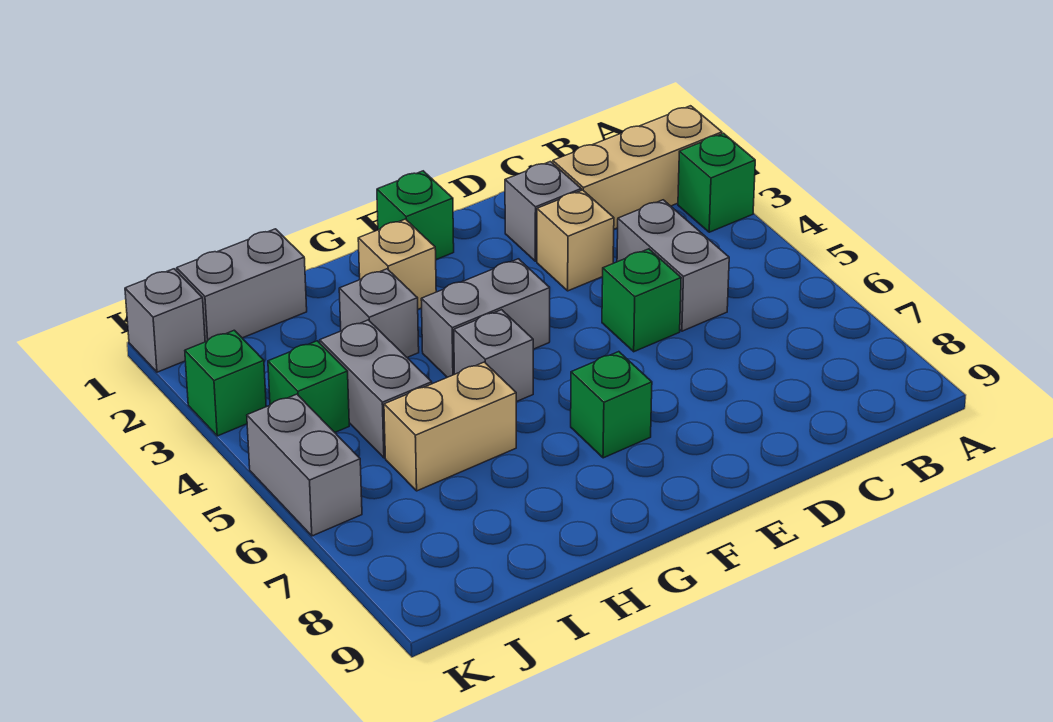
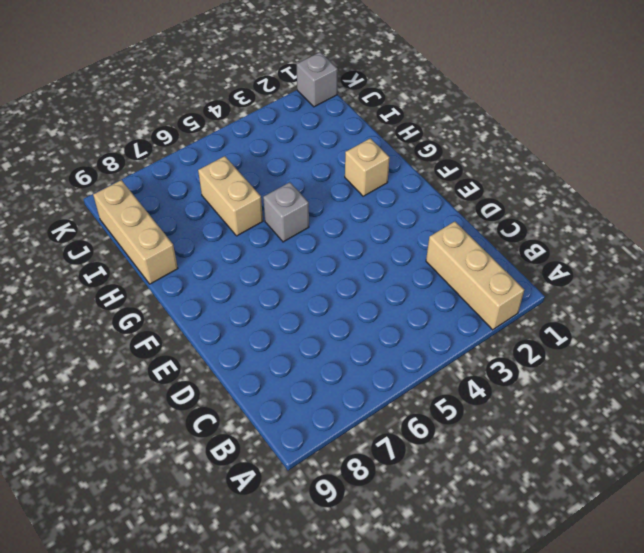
tan 1x3 brick [93,180,178,284] -> none
none -> green 1x1 brick [678,133,755,232]
none -> grey 1x2 brick [617,200,729,331]
none -> grey 1x1 brick [505,162,581,261]

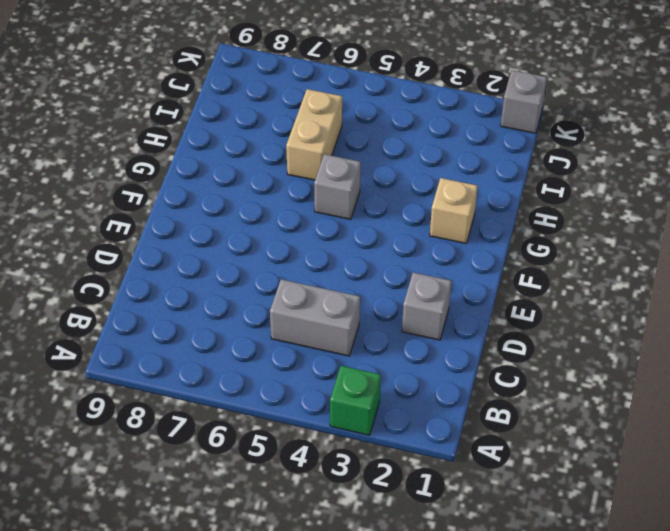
none -> tan 1x3 brick [553,106,722,229]
none -> tan 1x1 brick [537,190,614,291]
none -> green 1x1 brick [602,249,681,352]

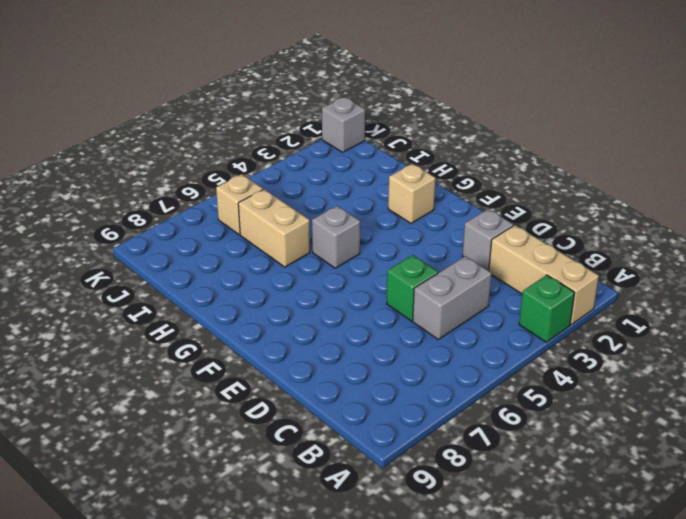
tan 1x1 brick [216,174,263,235] -> tan 1x1 brick moved to [537,190,614,291]
none -> green 1x1 brick [377,171,454,260]
none -> grey 1x2 brick [421,259,550,377]
none -> green 1x1 brick [571,352,652,458]

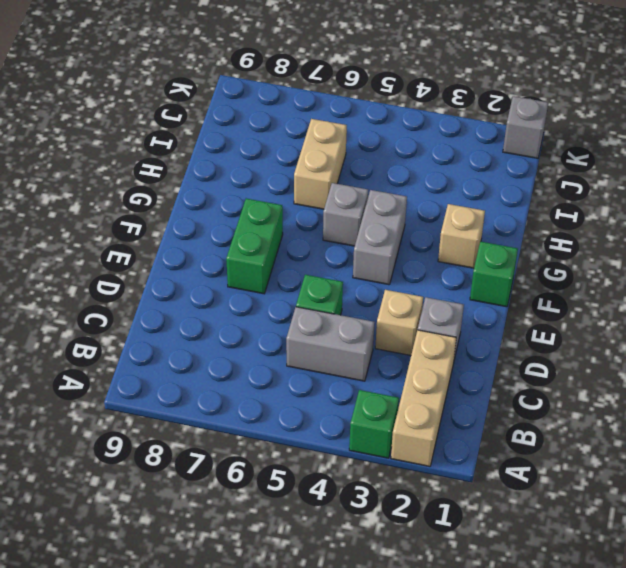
green 1x2 brick [226,199,283,294] -> green 1x1 brick [571,352,652,458]
none -> grey 1x1 brick [339,269,419,357]
none -> grey 1x2 brick [177,229,307,342]
none -> grey 1x2 brick [320,320,432,458]

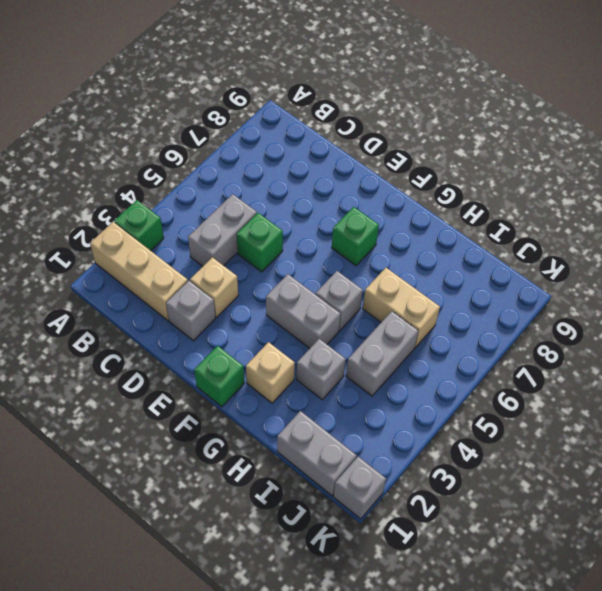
none -> green 1x1 brick [268,341,349,432]
none -> green 1x1 brick [185,330,266,436]
none -> grey 1x2 brick [247,394,362,536]

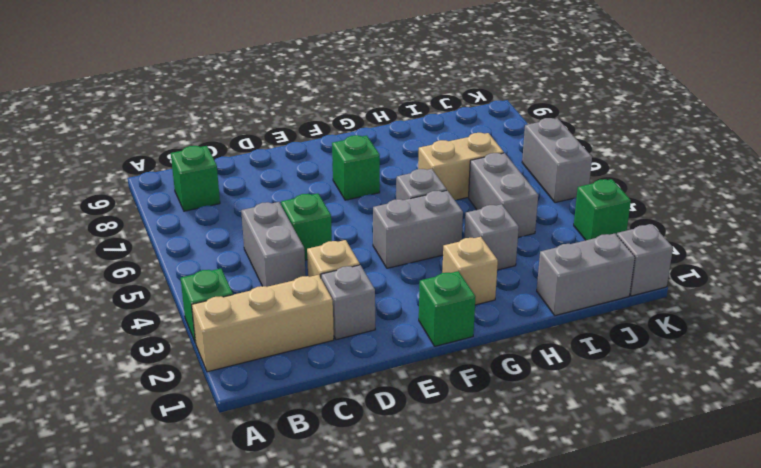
green 1x1 brick [171,146,220,211] -> green 1x1 brick moved to [268,341,349,432]

